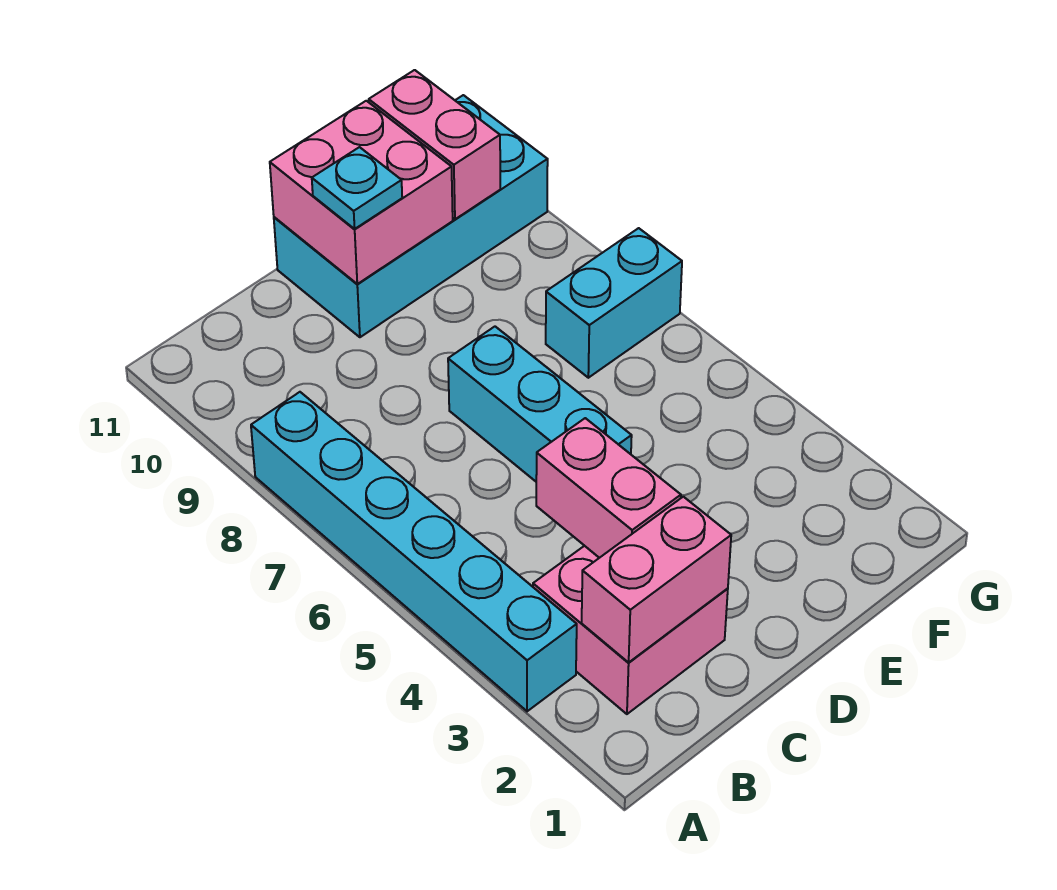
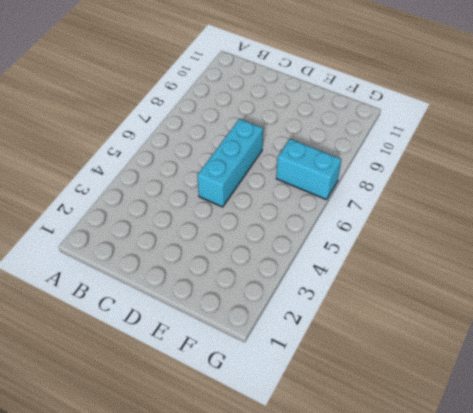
none -> cyan 1x6 brick [251,392,577,711]
none -> pink 2x2 brick [533,546,728,714]

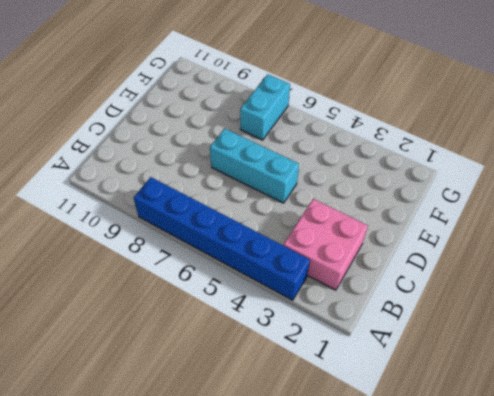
blue 1x6 brick [134,177,310,300] -> cyan 1x6 brick [251,392,577,711]
none -> cyan 2x4 brick [274,95,548,337]
none -> pink 1x2 brick [582,497,731,662]

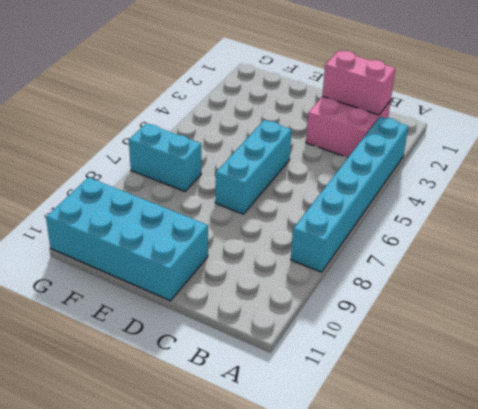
none -> pink 1x2 brick [536,418,681,558]
none -> pink 2x2 brick [270,101,453,284]

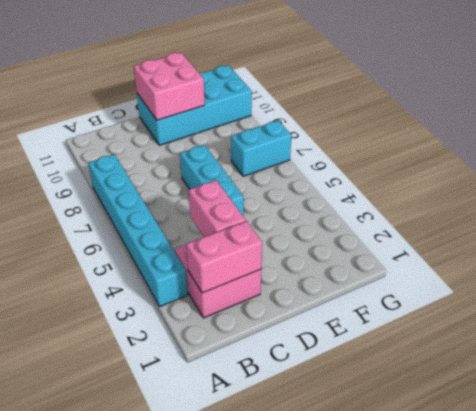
none -> pink 1x2 brick [369,70,500,219]
none -> cyan 1x1 plate [312,147,402,229]

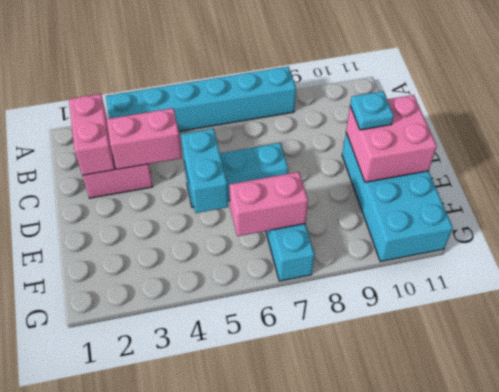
cyan 1x2 brick [181,129,228,213] -> none
pink 1x2 brick [229,172,308,236] -> pink 1x2 brick moved to [369,70,500,219]

